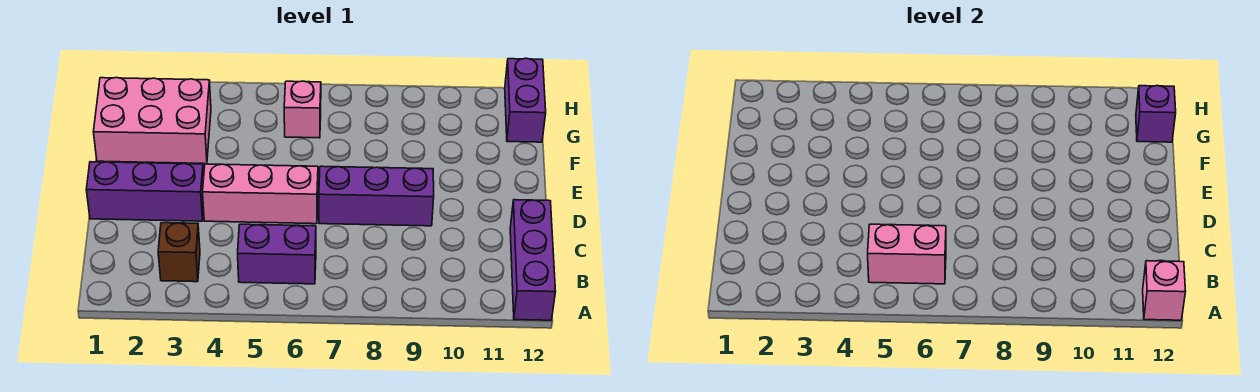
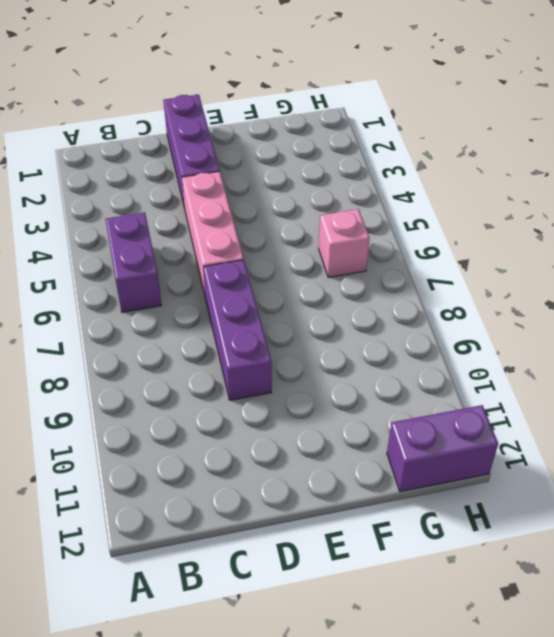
none -> purple 1x3 brick [510,200,556,320]
none -> brown 1x1 brick [158,223,200,282]
none -> pink 2x3 brick [94,78,211,164]

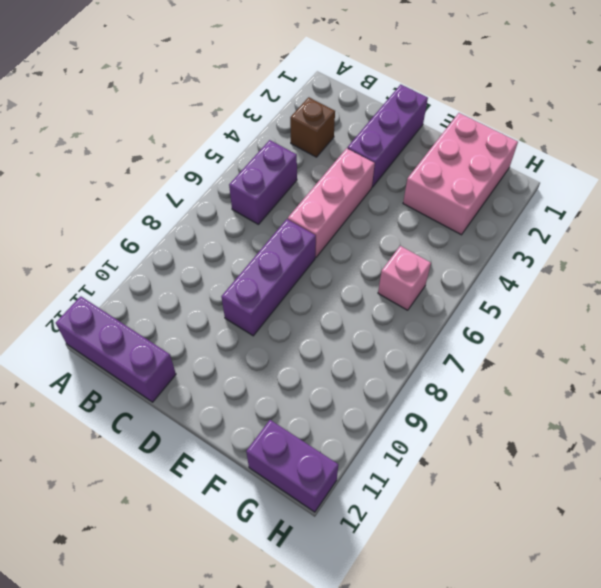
none -> pink 1x1 brick [1143,261,1186,320]
none -> pink 1x2 brick [868,224,946,284]
none -> purple 1x1 brick [1136,85,1176,142]

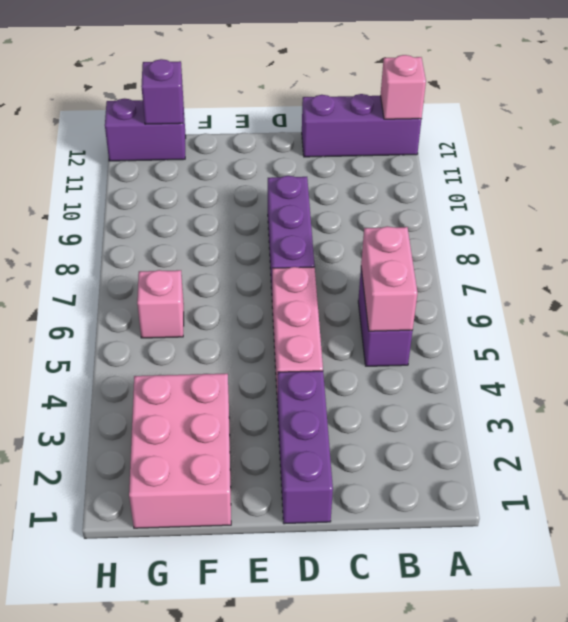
none -> brown 1x1 brick [158,223,200,282]

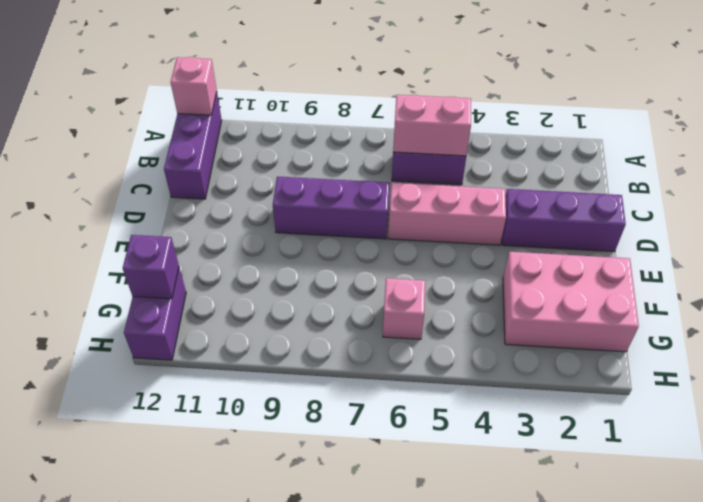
none -> brown 1x1 brick [158,223,200,282]

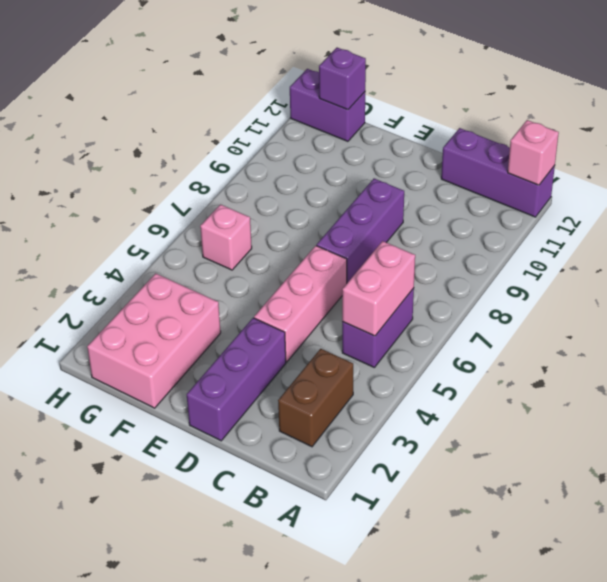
brown 1x2 brick [278,349,353,447] -> brown 1x1 brick [158,223,200,282]

